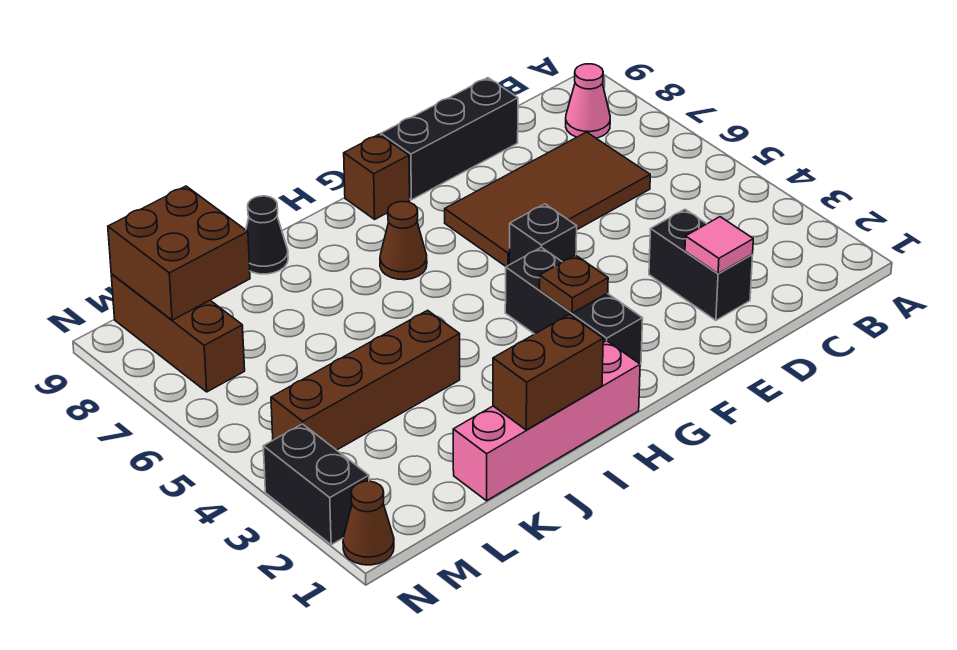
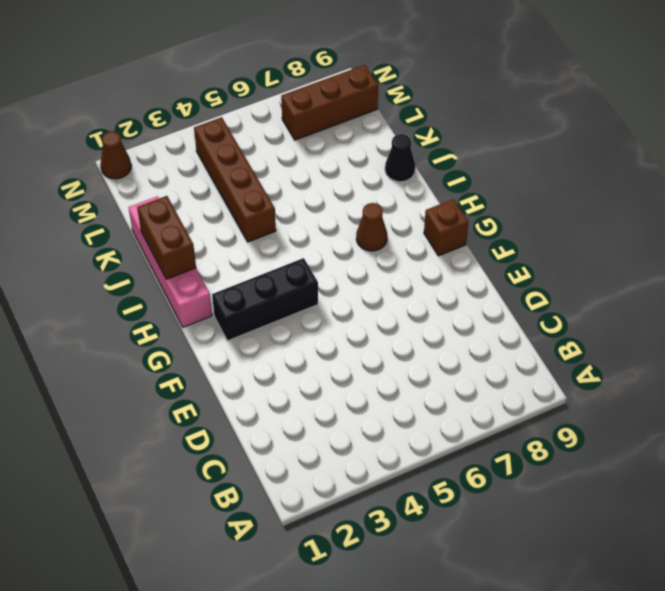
none -> pink 1x1 cone [566,64,610,138]
none -> brown 2x4 tile [445,132,650,267]
none -> black 1x2 brick [649,209,753,320]

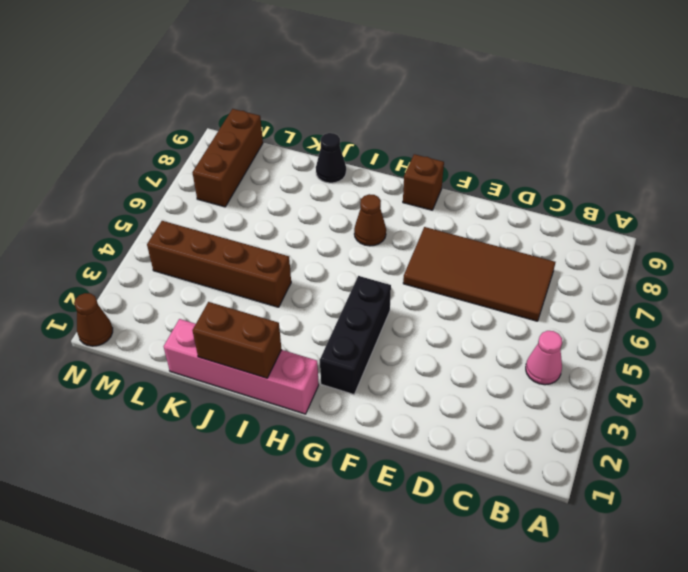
pink 1x1 cone [526,331,562,385] -> pink 1x1 cone moved to [566,64,610,138]
none -> black 1x2 brick [649,209,753,320]
none -> black 1x3 brick [381,78,518,200]
none -> black 1x1 brick [510,204,577,264]

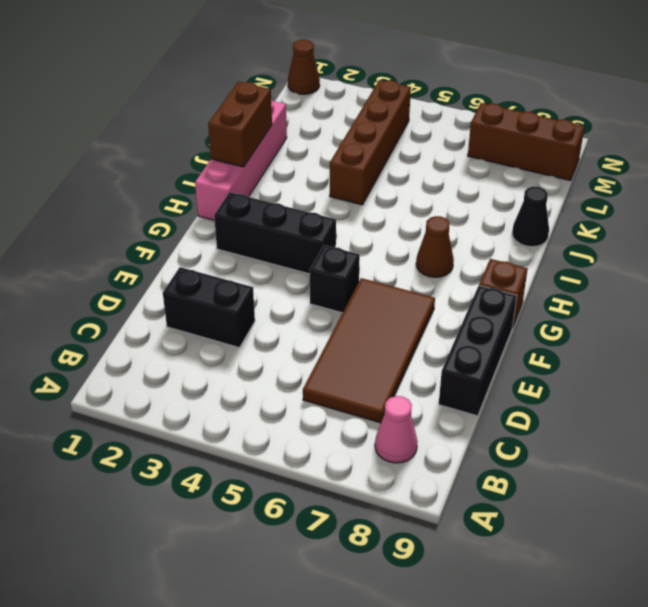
none -> black 1x2 brick [263,424,369,545]
none -> pink 1x1 tile [685,217,753,273]
none -> brown 1x1 plate [539,255,608,313]

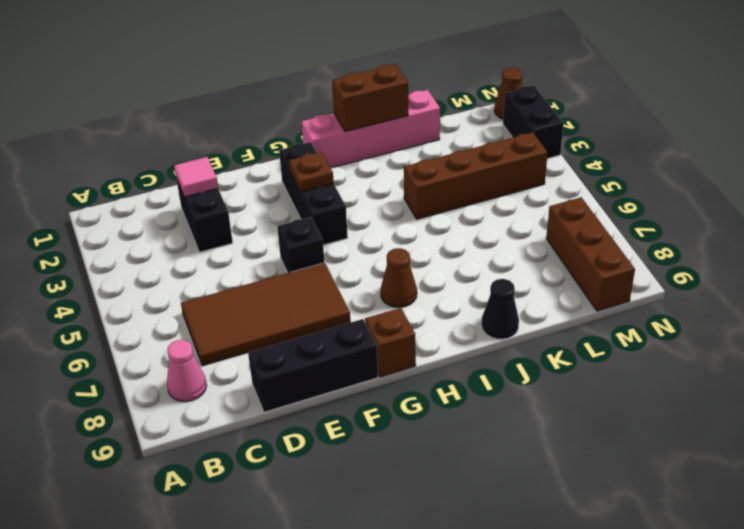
none -> brown 2x2 brick [108,186,250,320]

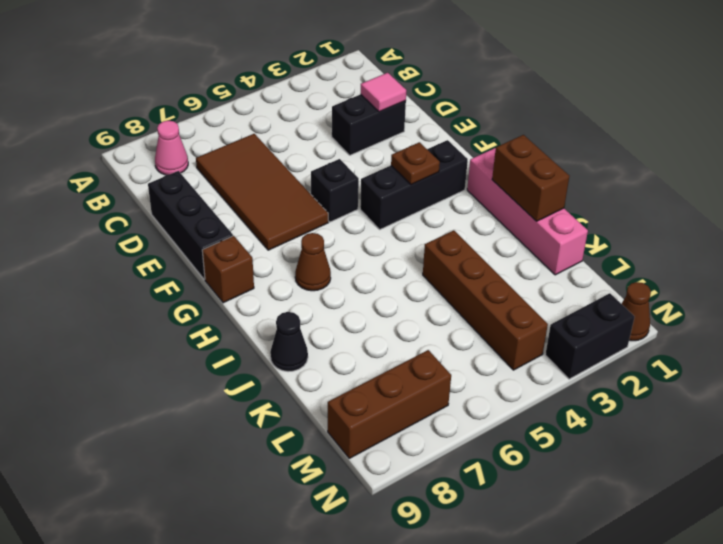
none -> brown 2x2 brick [108,186,250,320]

